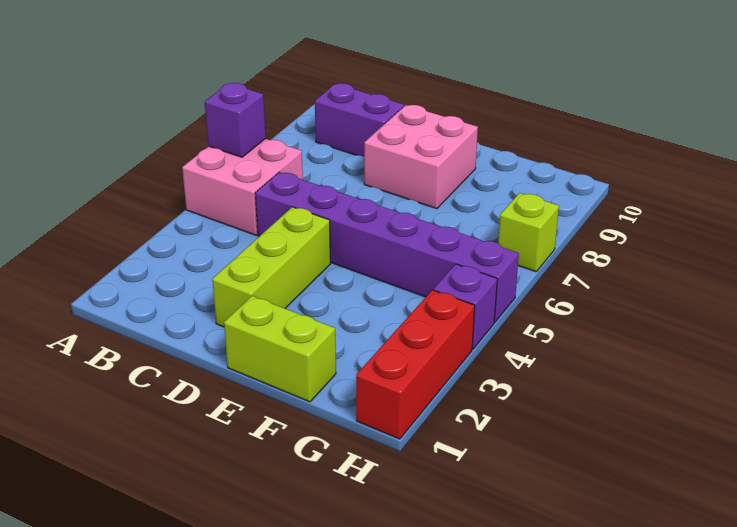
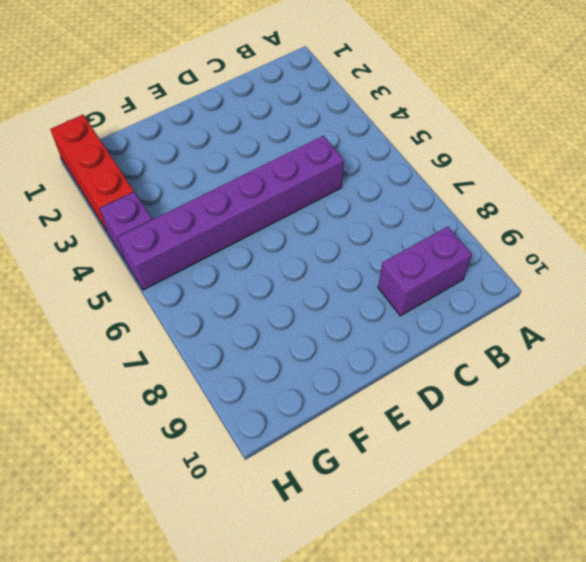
none -> pink 2x2 brick [182,139,303,235]
none -> lime 1x3 brick [212,207,330,327]

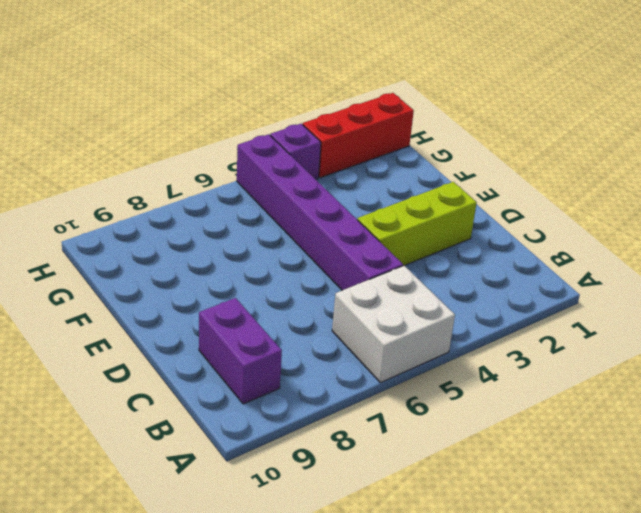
white 2x2 brick [332,266,455,383] -> pink 2x2 brick [182,139,303,235]
none -> pink 2x2 brick [364,105,478,209]
none -> lime 1x2 brick [224,296,336,402]

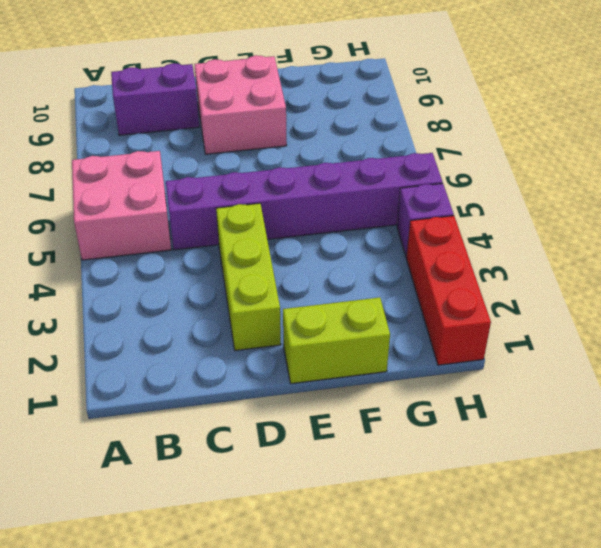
none -> lime 1x1 brick [498,193,559,272]
none -> purple 1x1 brick [205,83,266,157]

